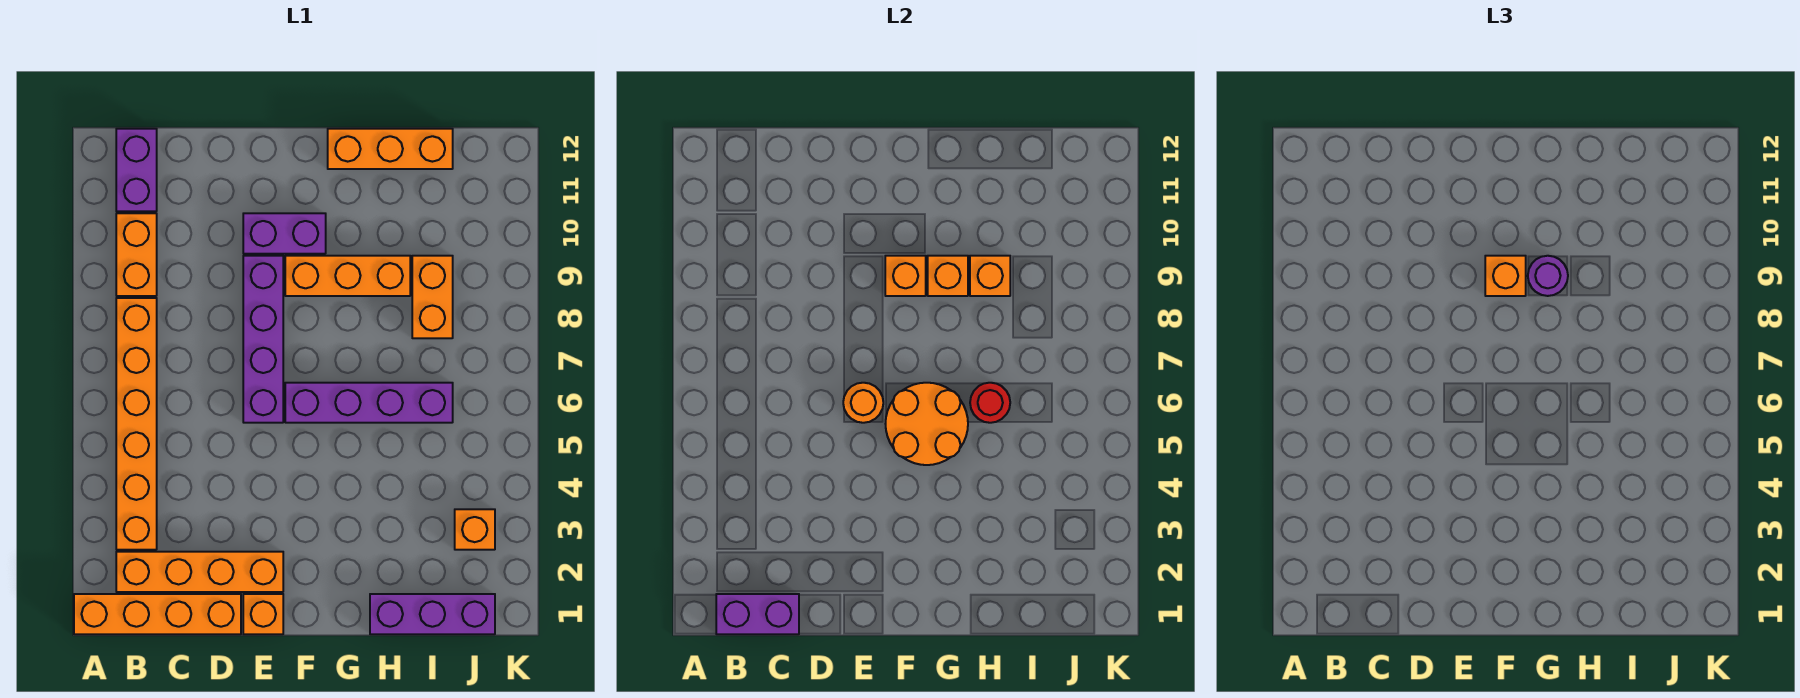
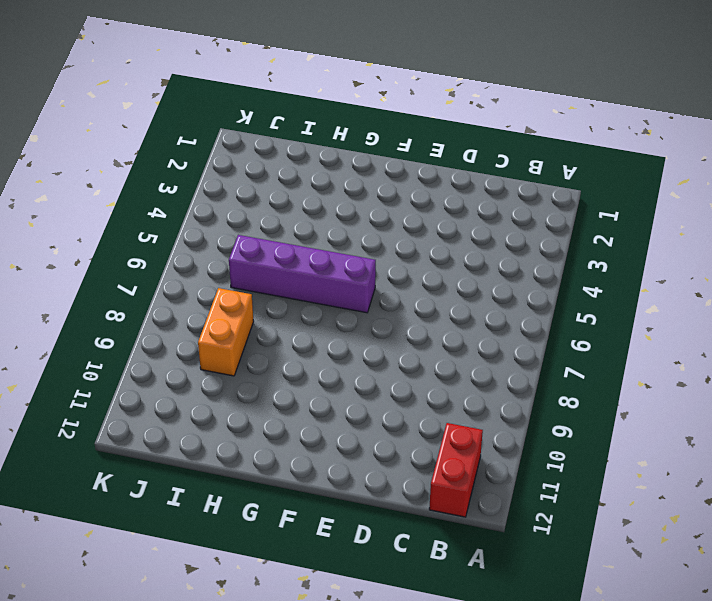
red 1x2 brick [429,423,483,517] -> purple 1x2 brick [116,129,157,211]
none -> orange 1x4 brick [74,594,241,634]
none -> orange 1x4 brick [116,552,283,592]
none -> orange 1x6 brick [116,298,157,550]

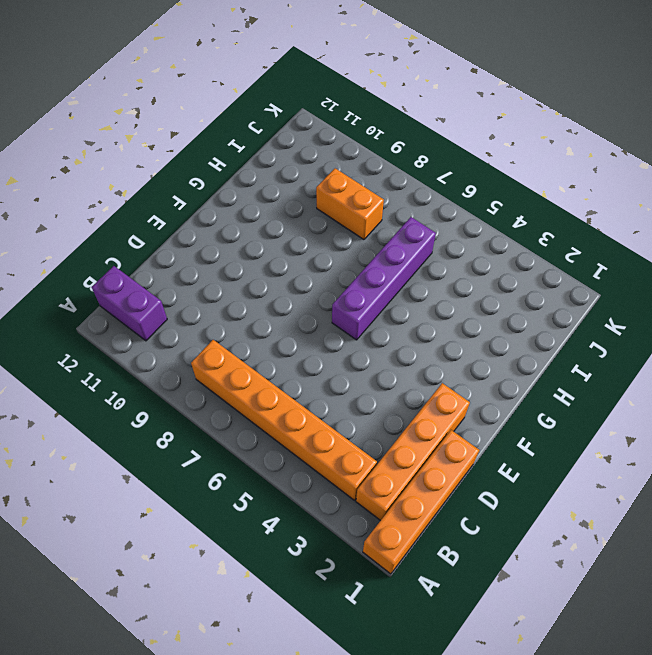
none -> orange 1x2 brick [116,213,157,296]
none -> orange 1x1 brick [243,594,283,634]
none -> purple 1x4 brick [243,256,283,423]

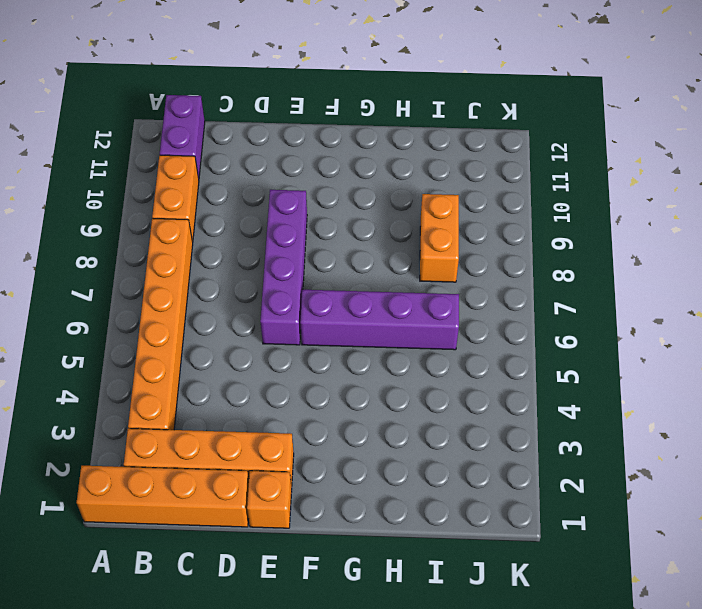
none -> purple 1x2 brick [243,213,326,254]
none -> orange 1x3 brick [285,256,410,296]
none -> orange 1x3 brick [328,129,453,169]

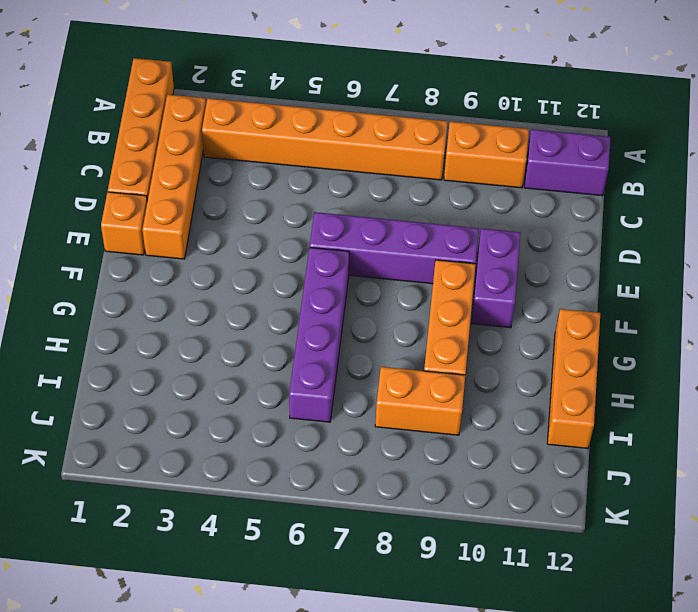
none -> purple 1x3 brick [370,594,495,634]
none -> orange 1x1 brick [455,509,495,550]
none -> purple 1x2 brick [716,594,799,634]

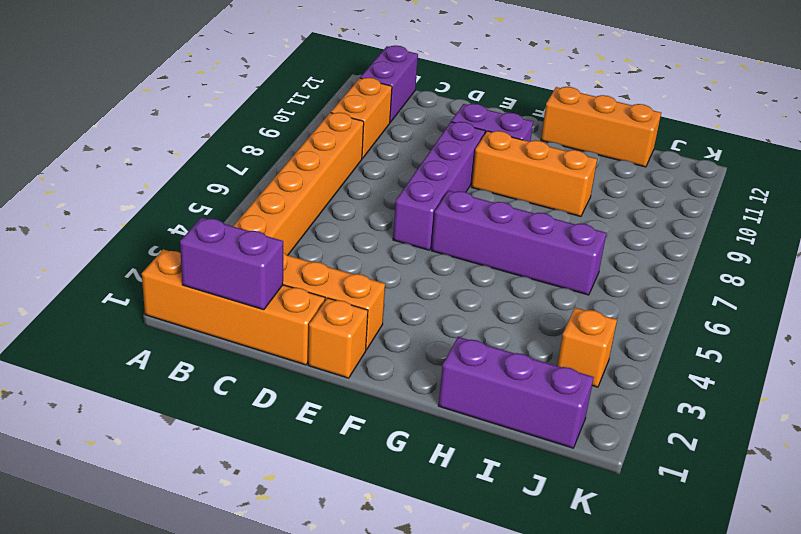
none -> orange 1x2 brick [412,256,453,338]
none -> orange 1x1 round brick [843,383,883,423]
none -> orange 2x2 round brick [886,383,968,465]

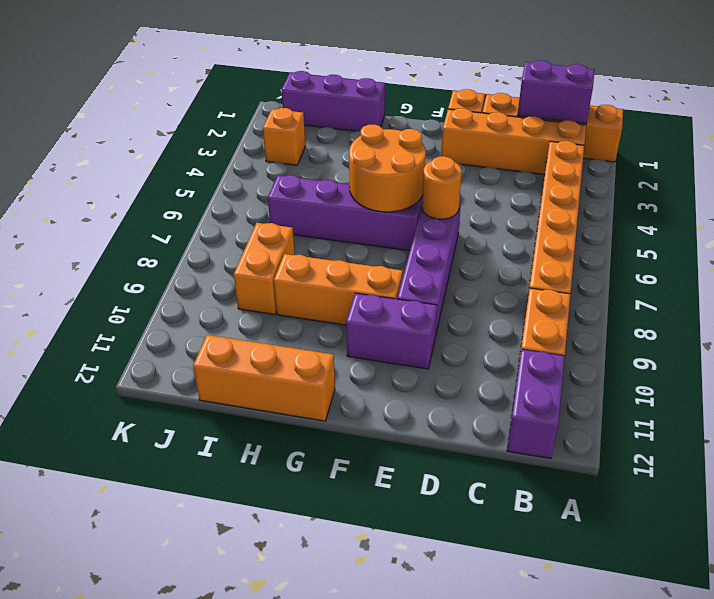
none -> orange 1x1 brick [885,256,926,296]
none -> orange 1x1 brick [928,256,968,296]
none -> red 1x1 round brick [970,383,1010,423]

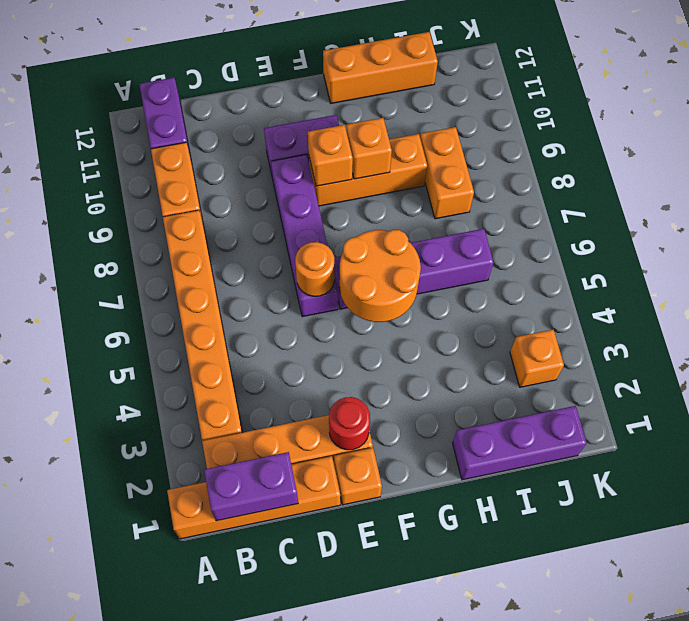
red 1x1 round brick [329,397,370,450] -> red 1x1 round brick moved to [970,383,1010,423]
none -> orange 1x1 brick [970,256,1010,296]
none -> orange 1x1 brick [1485,256,1526,296]
none -> purple 1x1 round brick [1528,256,1568,296]

